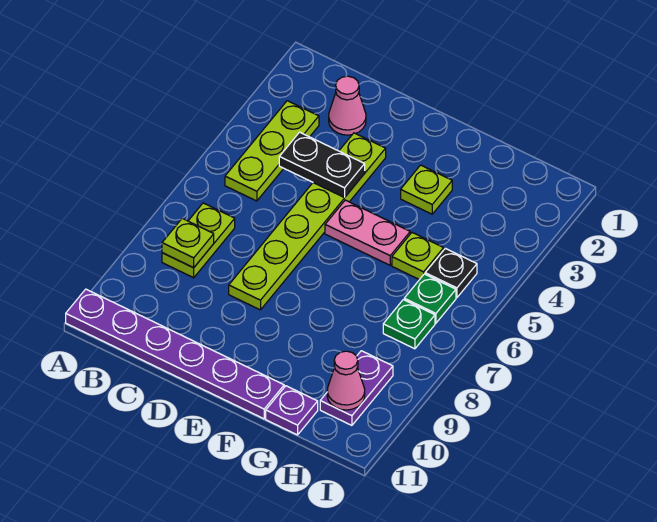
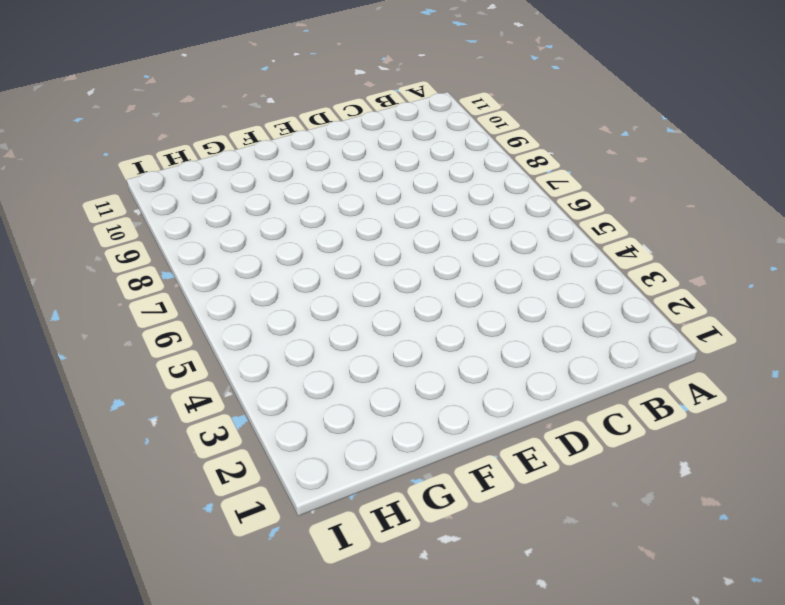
none -> purple 1x6 plate [66,289,284,419]
none -> lime 1x3 plate [225,101,319,201]
none -> lime 1x2 plate [162,203,235,278]

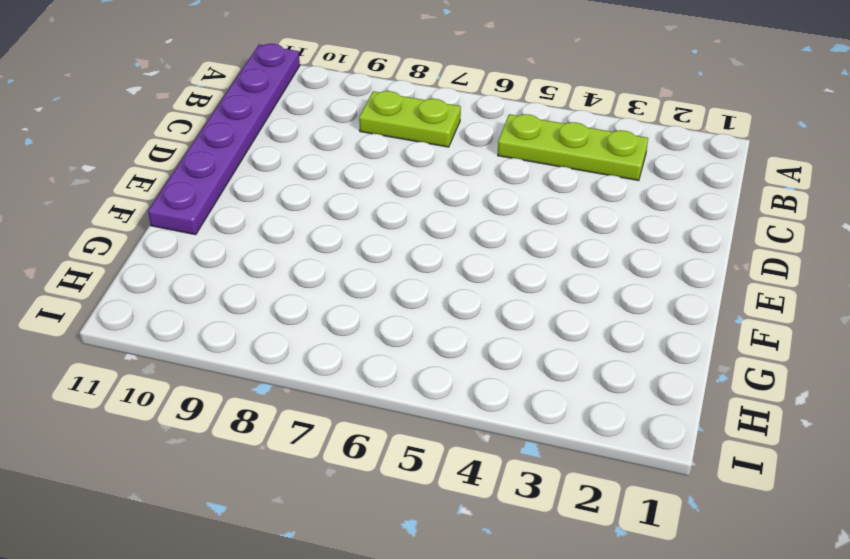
none -> pink 1x1 cone [329,76,366,135]
none -> lime 1x6 plate [229,133,386,310]
none -> pink 1x2 plate [325,200,410,265]

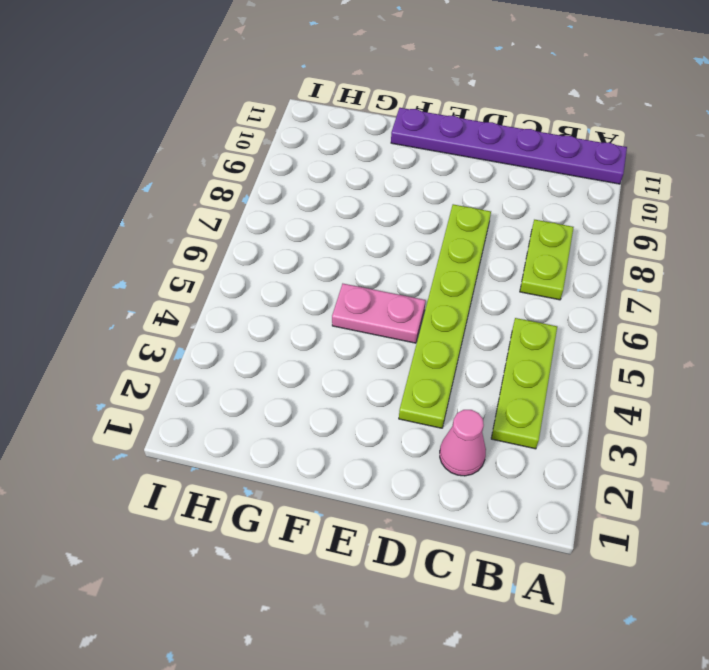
none -> lime 1x1 plate [401,165,452,214]
none -> lime 1x1 plate [392,233,444,280]
none -> purple 1x1 plate [266,386,318,435]

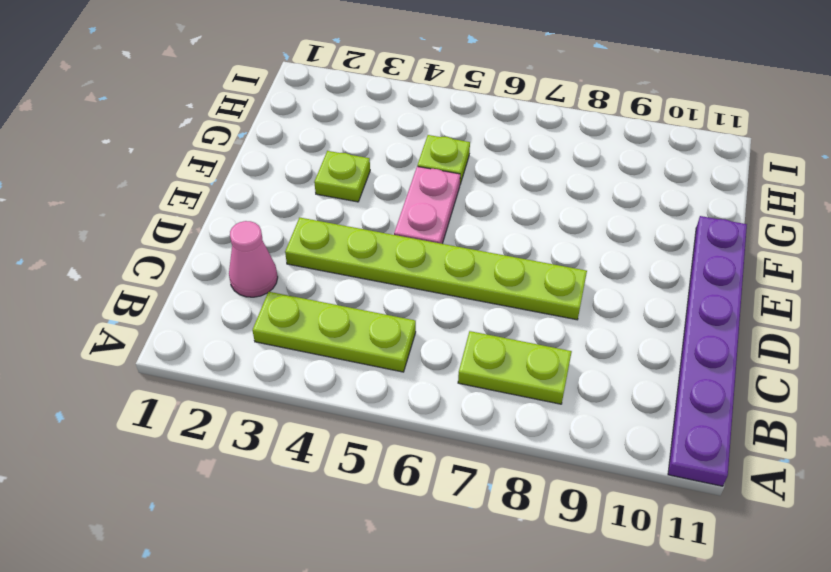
none -> purple 1x1 plate [266,386,318,435]
none -> black 1x1 plate [425,248,477,298]
none -> green 1x1 plate [404,274,456,323]

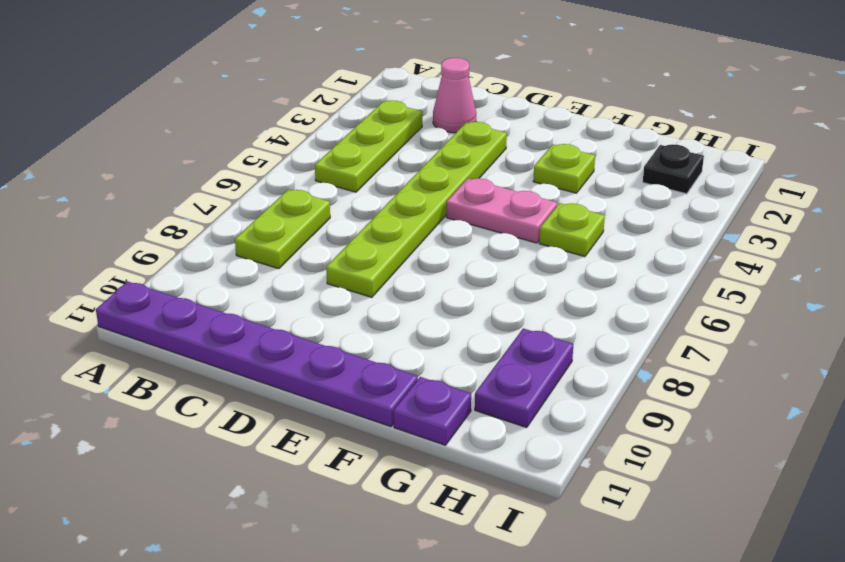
black 1x1 plate [643,144,704,194] -> black 1x1 plate moved to [425,248,477,298]
none -> green 1x1 plate [404,274,456,323]
none -> green 1x1 plate [383,300,435,349]
none -> lime 1x1 plate [162,218,214,268]

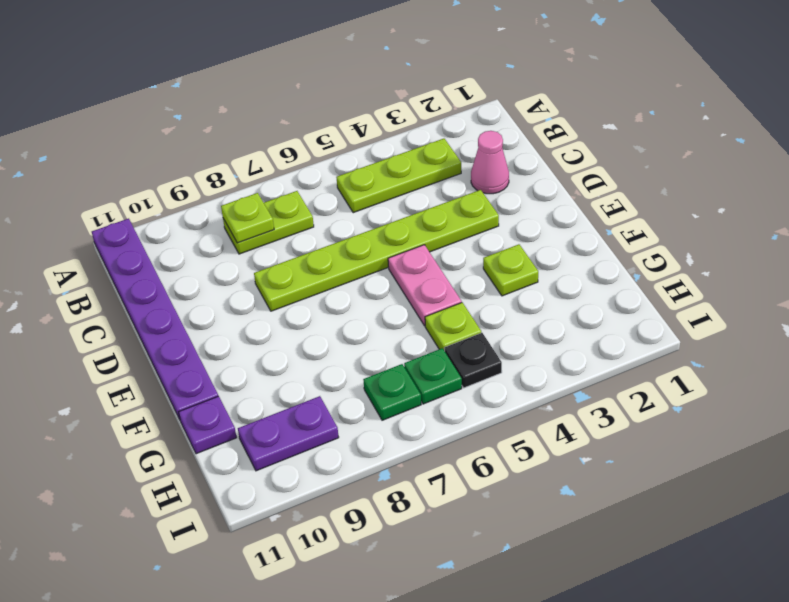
none -> black 1x2 plate [279,132,365,198]
none -> pink 1x1 cone [327,351,365,410]

